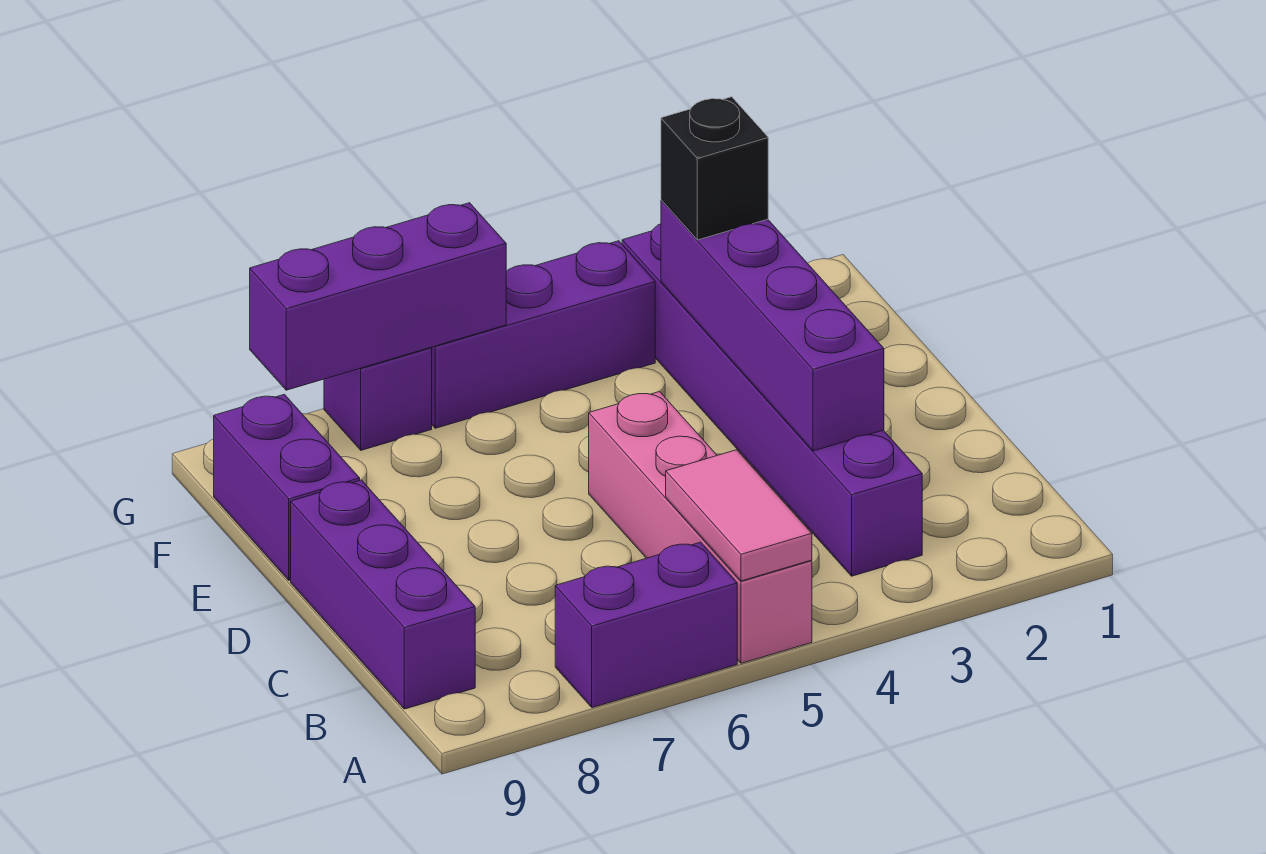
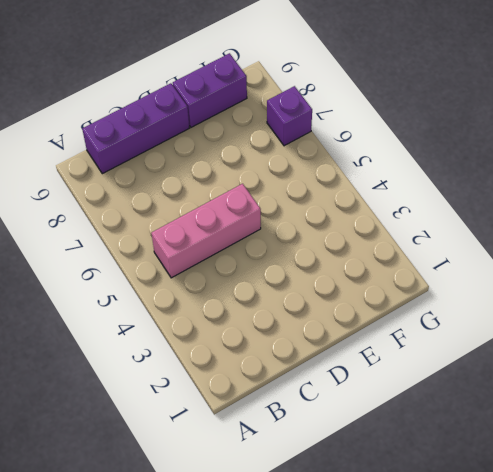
pink 1x3 brick [151,184,261,278] -> pink 1x4 brick [589,392,812,663]
none -> purple 1x2 brick [555,542,737,708]
none -> purple 1x6 brick [622,224,922,576]

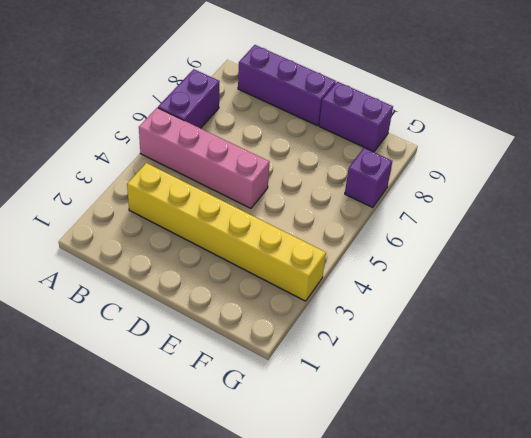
yellow 1x6 brick [127,163,326,301] -> purple 1x6 brick [622,224,922,576]
none -> purple 1x3 brick [431,241,655,428]
none -> pink 1x2 tile [666,450,812,581]

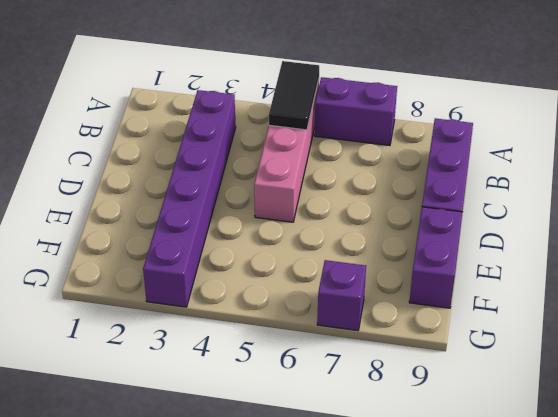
black 1x2 tile [269,61,319,130] -> pink 1x2 tile [666,450,812,581]
none -> purple 1x3 brick [431,241,655,428]
none -> purple 1x4 brick [661,200,884,451]

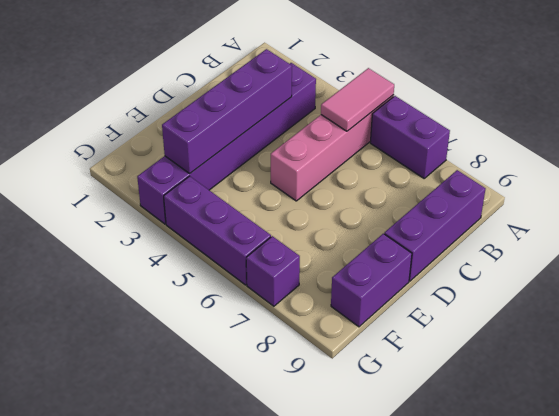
none -> purple 1x3 brick [250,203,506,390]
none -> black 1x1 brick [661,97,768,240]

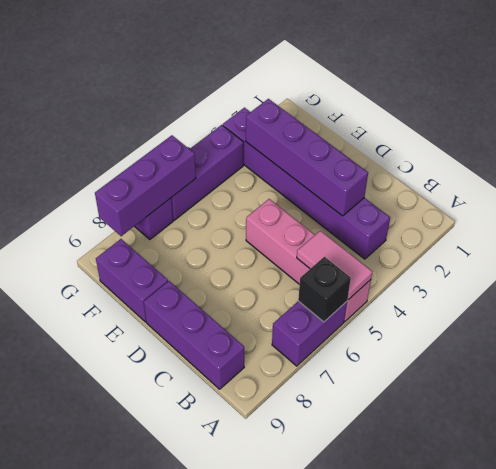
black 1x1 brick [298,257,351,322] -> black 1x1 brick moved to [661,97,768,240]

